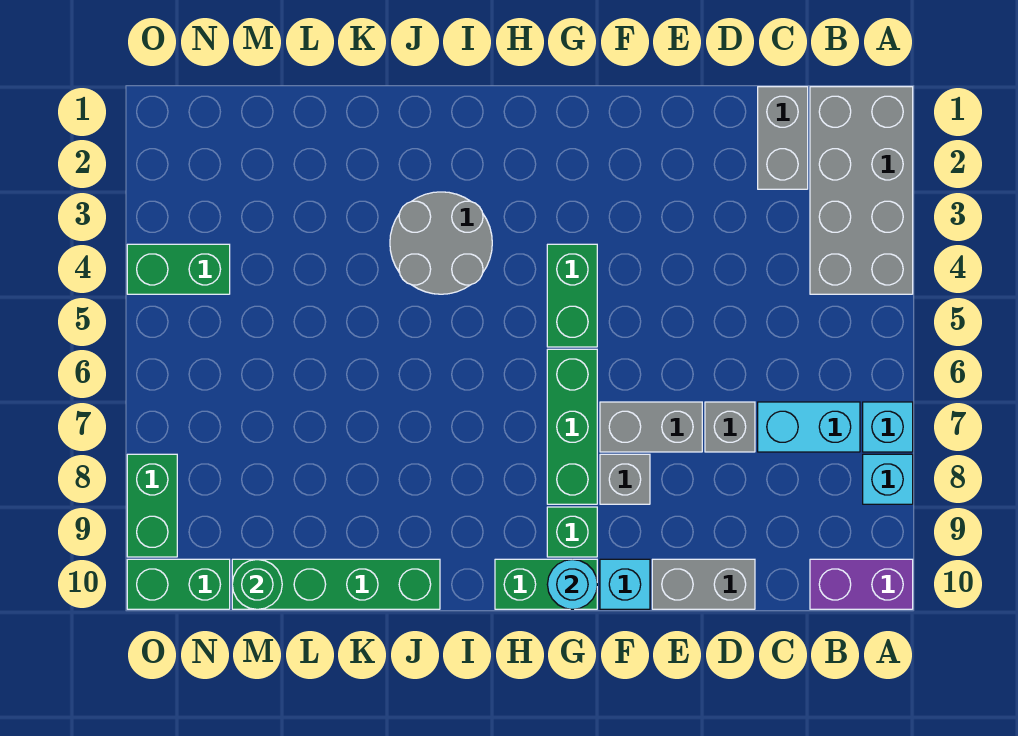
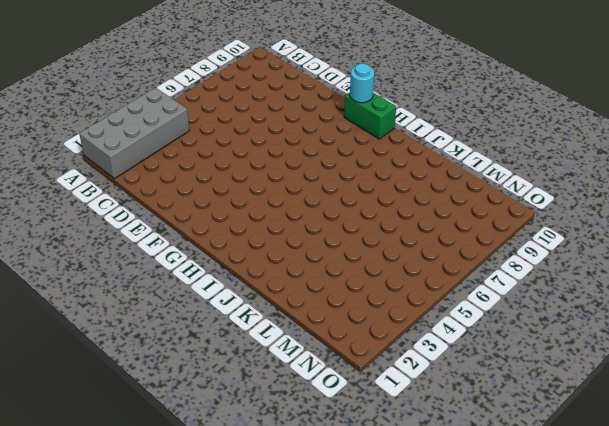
none -> cyan 1x1 brick [863,402,913,452]
none -> cyan 1x1 brick [863,454,913,504]
none -> purple 1x2 brick [810,559,913,609]

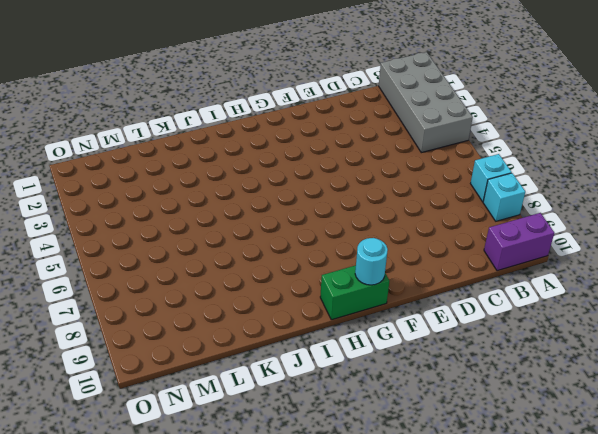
none -> cyan 1x2 brick [758,402,860,452]
none -> grey 1x2 brick [758,87,808,189]
none -> grey 1x1 brick [705,402,755,452]

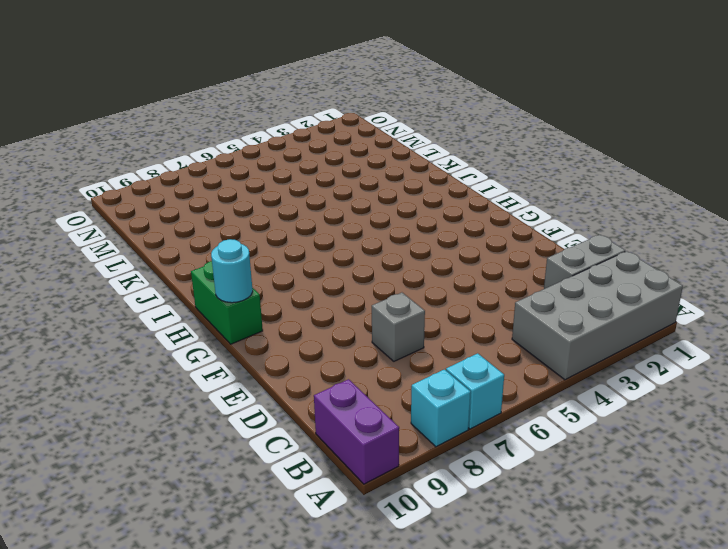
none -> cyan 1x2 brick [758,402,860,452]
none -> grey 1x2 brick [652,559,755,609]
none -> grey 1x2 brick [600,402,702,452]

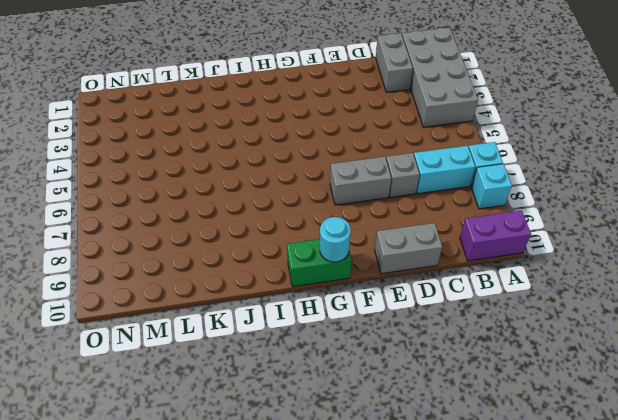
none -> grey 1x1 brick [600,454,650,504]
none -> cyan 1x1 brick [600,559,650,609]
none -> green 1x2 brick [547,244,597,347]

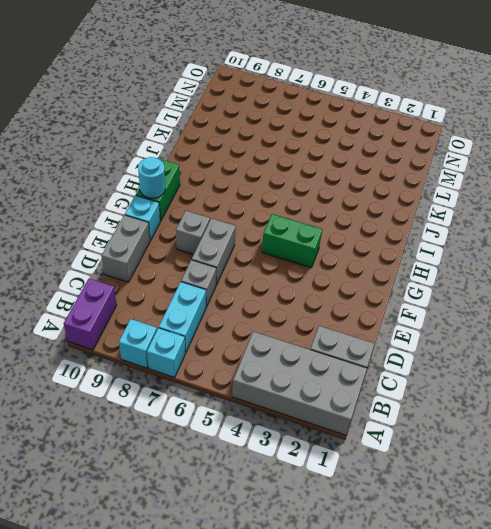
none -> green 1x3 brick [547,349,597,504]
none -> green 1x1 brick [547,507,597,557]
none -> grey 2x2 round brick [390,192,492,294]

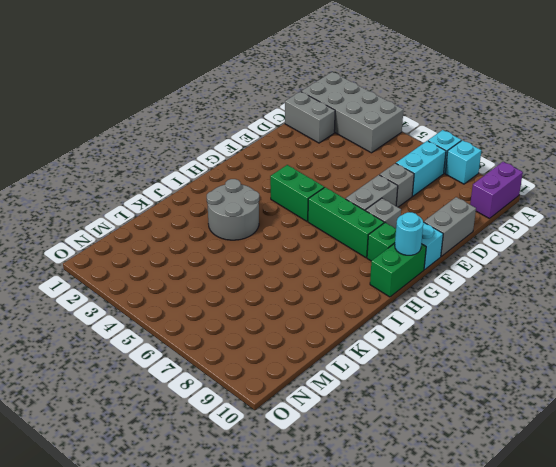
none -> green 1x4 brick [232,559,440,609]
none -> green 1x2 brick [127,244,230,294]
none -> green 1x2 brick [127,559,230,609]

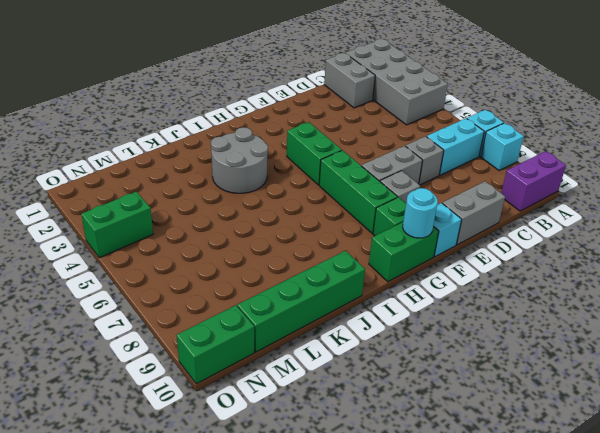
none -> green 1x2 brick [127,454,177,557]
none -> green 1x1 round brick [232,560,282,609]

